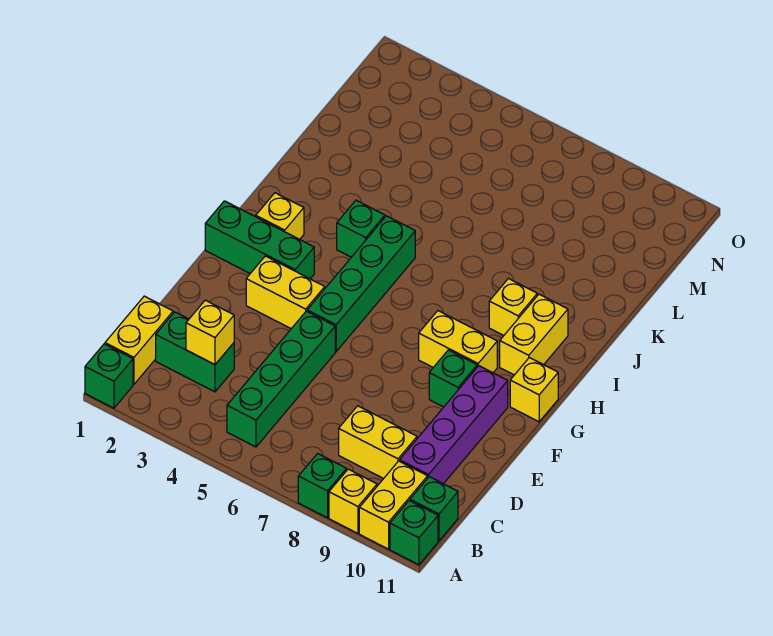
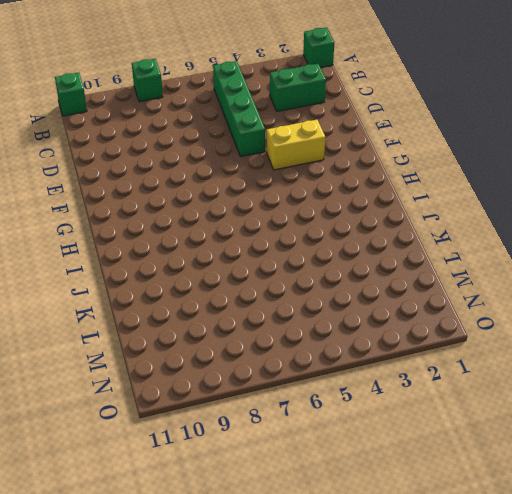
none -> yellow 1x1 brick [329,469,377,533]
none -> yellow 1x2 brick [359,461,428,549]
none -> yellow 1x2 brick [105,296,173,384]

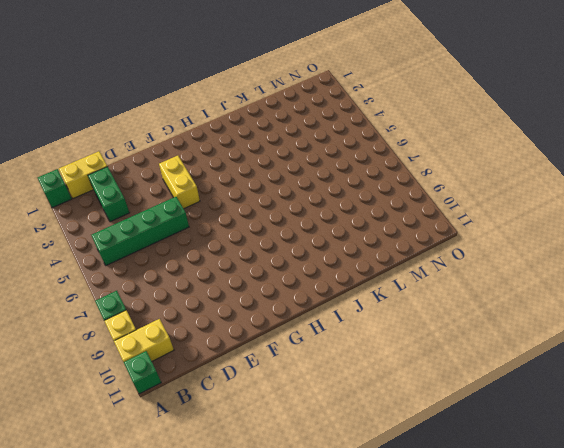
none -> green 1x1 brick [410,477,458,541]
none -> yellow 1x2 brick [339,406,417,479]
none -> purple 1x4 brick [400,366,508,484]

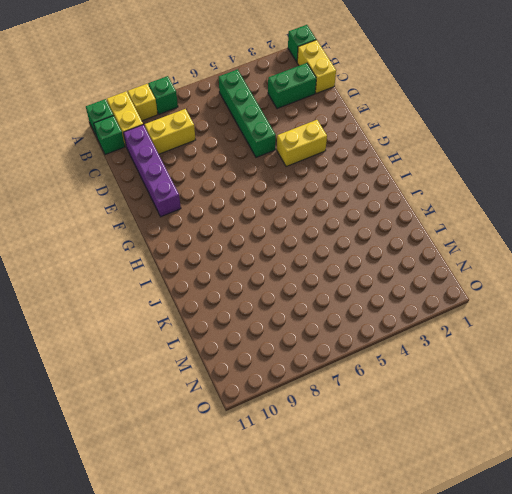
none -> green 1x4 brick [307,216,415,352]
none -> green 1x1 brick [429,350,477,407]
none -> green 1x3 brick [205,201,314,279]

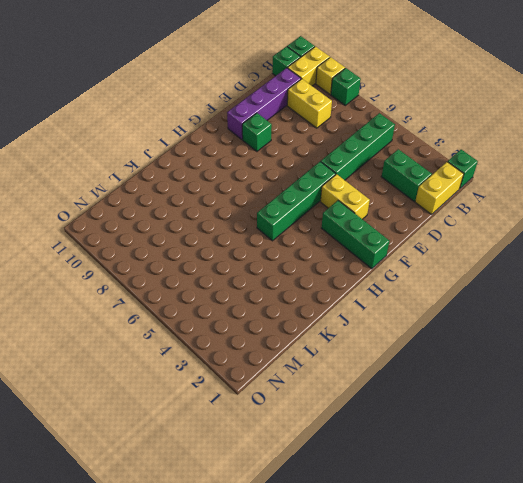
none -> yellow 1x2 brick [419,311,497,373]
none -> yellow 1x1 brick [510,358,558,422]
none -> yellow 1x1 brick [256,193,304,239]

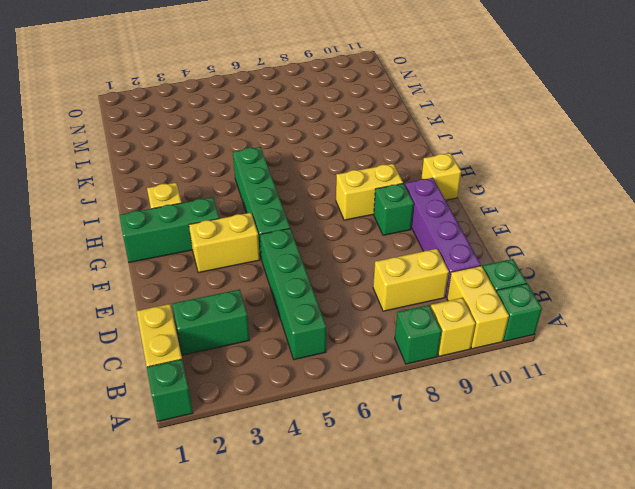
none -> yellow 1x2 brick [500,294,568,375]
none -> green 1x1 brick [337,200,385,257]
none -> yellow 1x1 brick [489,279,537,335]

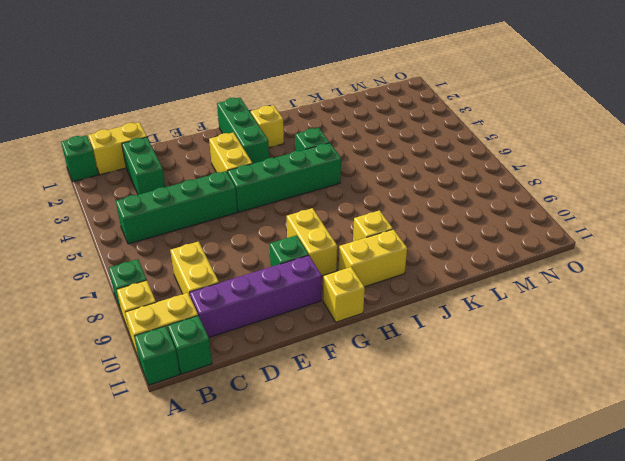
none -> yellow 1x1 brick [186,300,234,365]

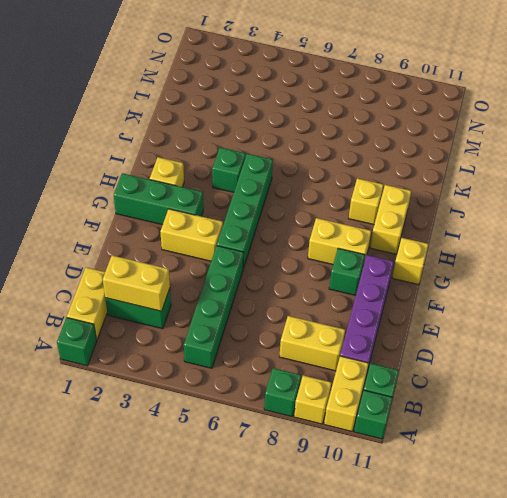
yellow 1x2 brick [103,255,170,311] -> yellow 1x1 brick [186,300,234,365]

